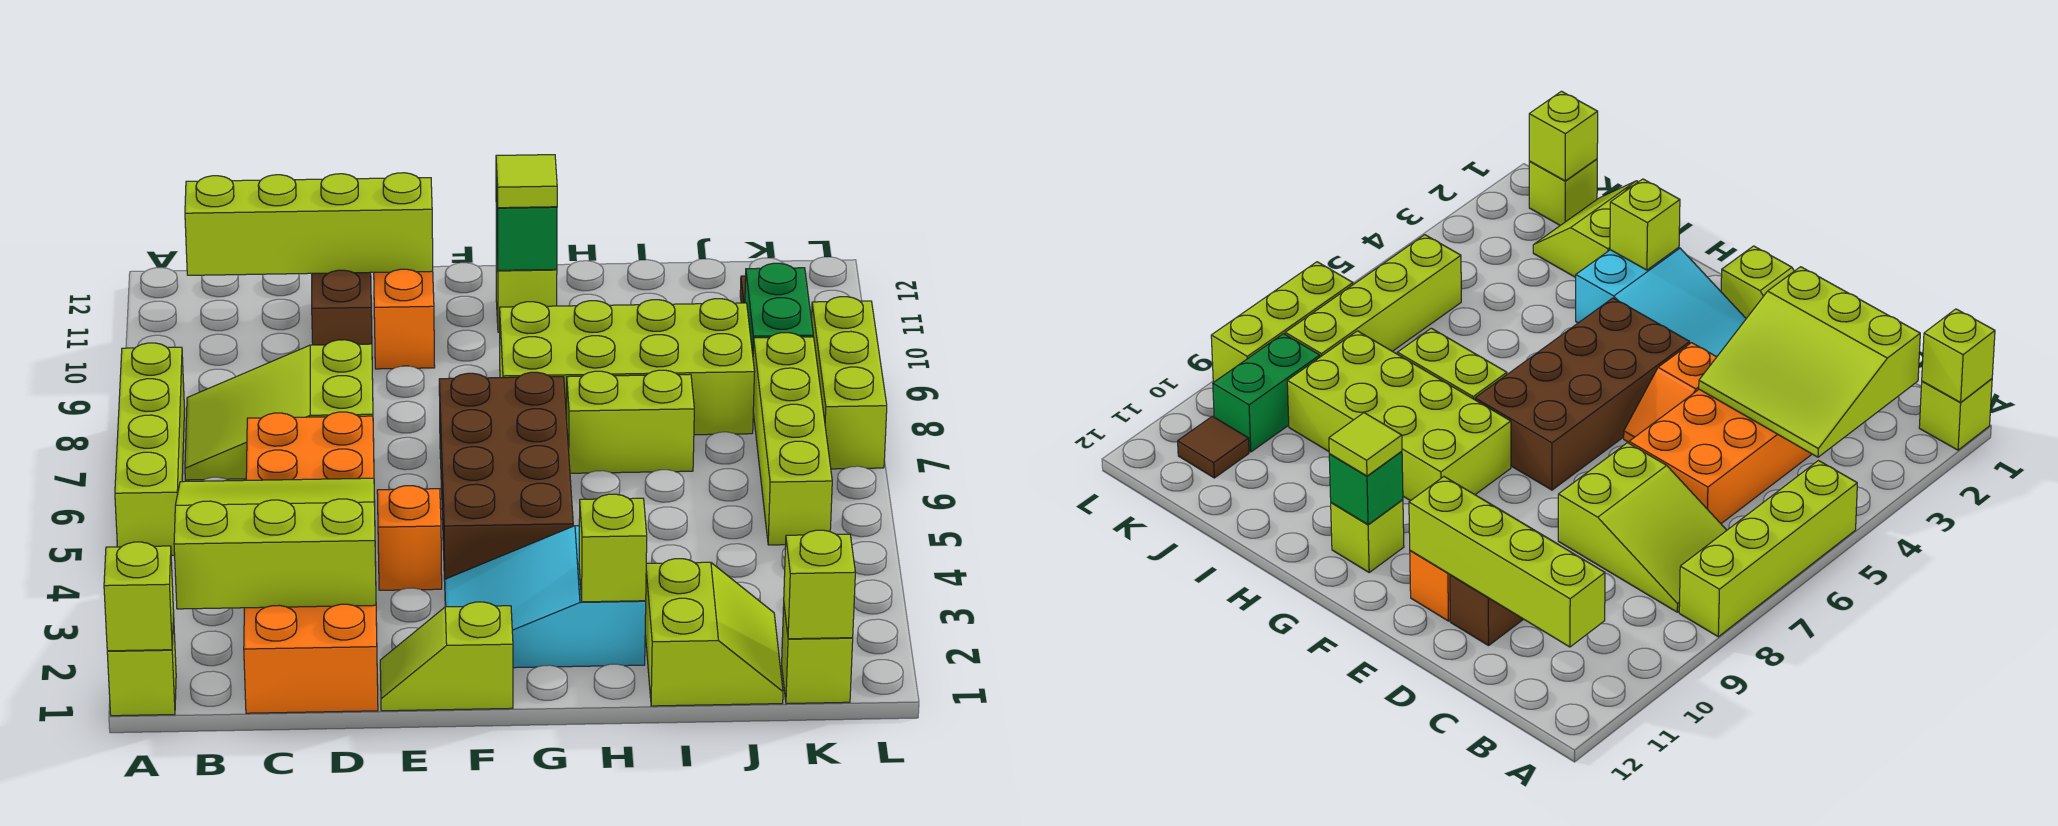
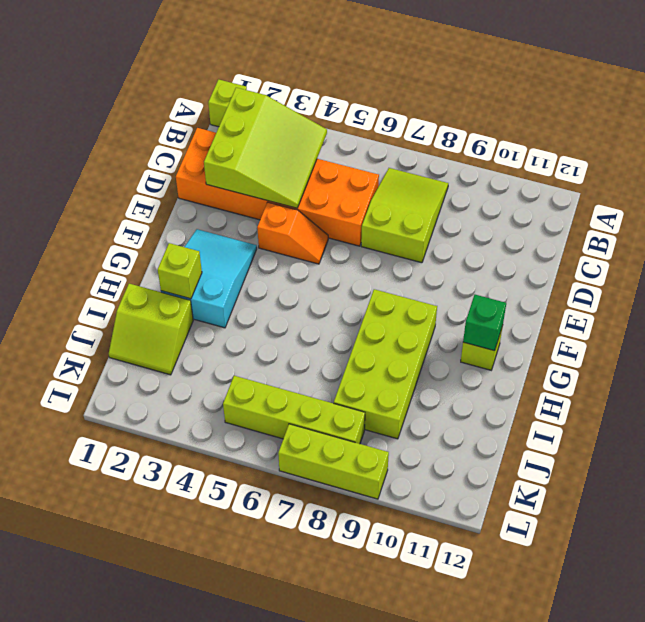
none -> lime 1x4 brick [115,343,185,555]
none -> brown 1x2 brick [312,270,372,345]
none -> lime 1x2 slope [380,602,513,711]

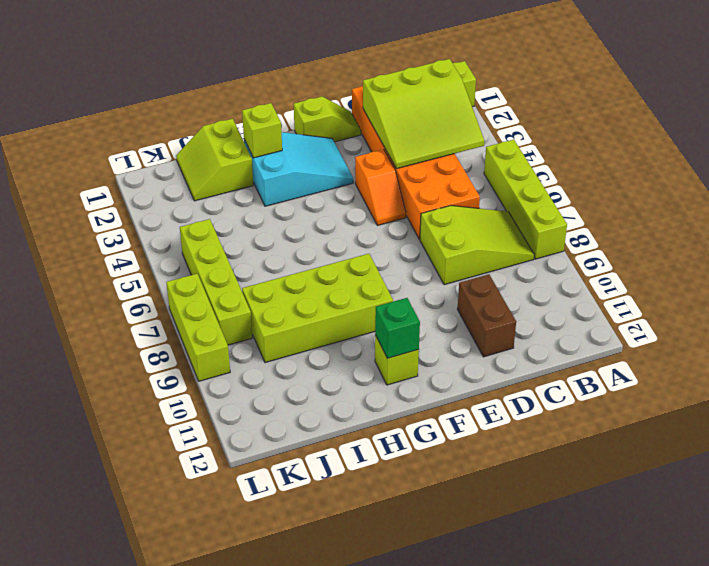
none -> orange 1x2 brick [374,269,435,369]
none -> brown 2x4 brick [439,372,573,580]
none -> lime 1x2 brick [567,370,694,473]

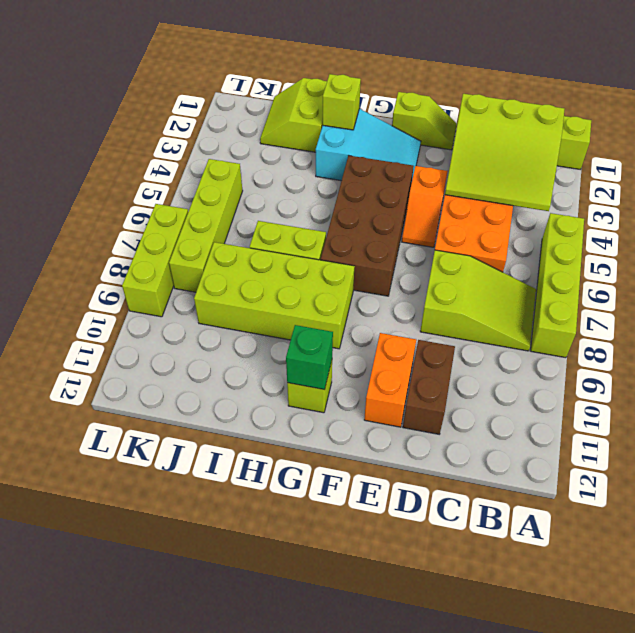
none -> lime 1x1 brick [782,607,853,704]
none -> green 1x2 brick [745,263,813,354]
none -> brown 1x1 tile [1178,416,1249,478]

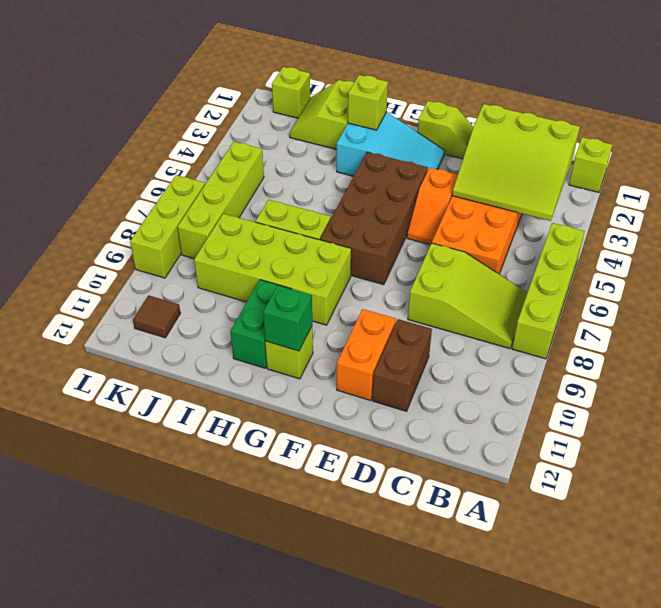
green 1x2 brick [230,280,291,368] -> green 1x2 brick moved to [745,263,813,354]
none -> lime 1x1 brick [104,542,174,651]
none -> lime 1x4 brick [185,173,433,275]
none -> lime 1x1 brick [784,530,855,639]

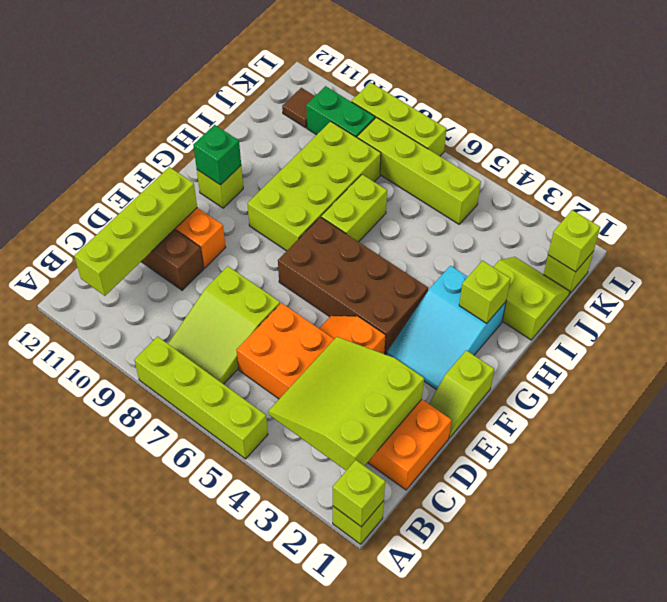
none -> lime 1x1 tile [496,155,557,208]

